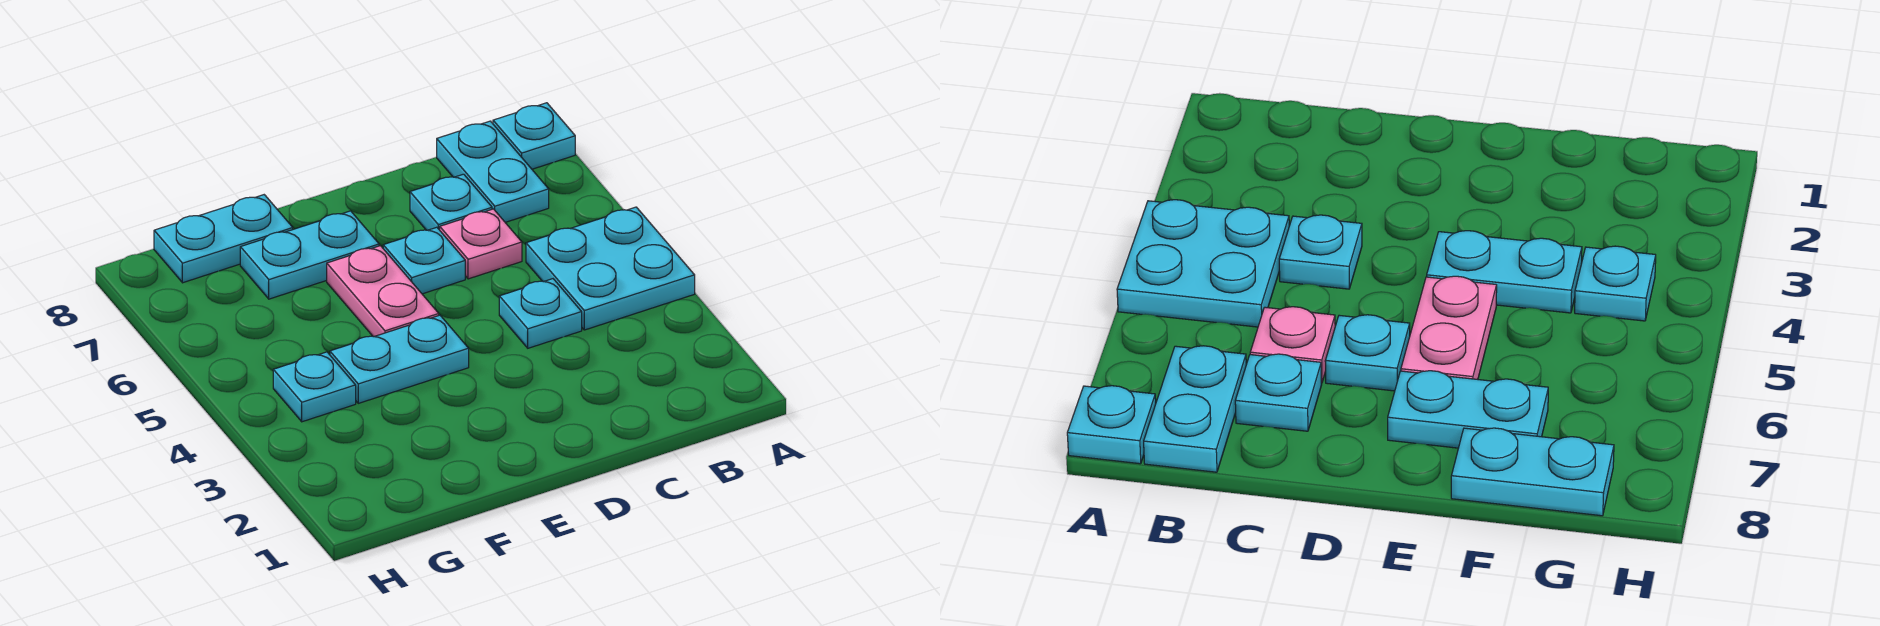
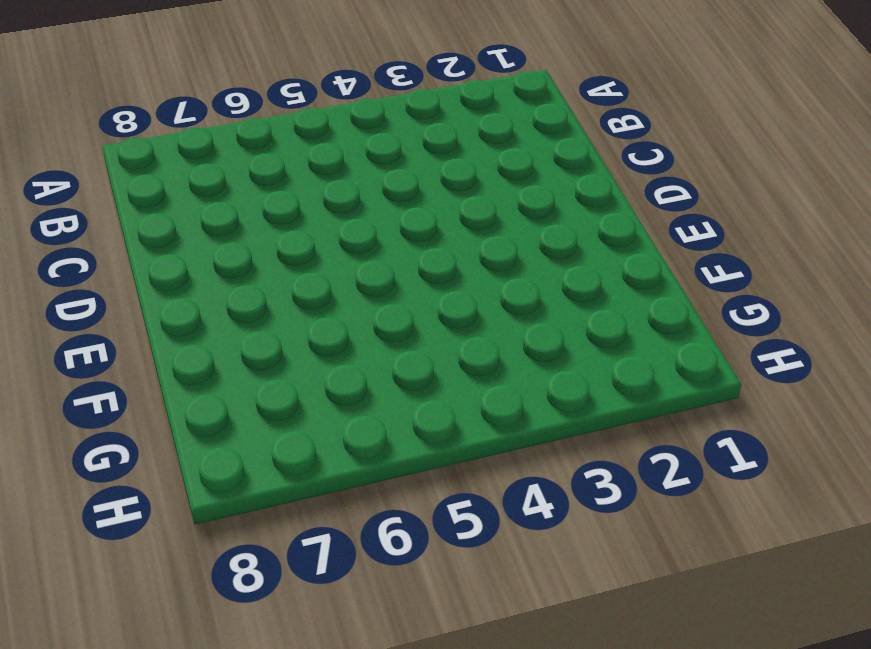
none -> cyan 2x2 plate [526,207,695,330]
none -> cyan 1x1 plate [493,103,575,169]
none -> cyan 1x2 plate [437,121,549,222]

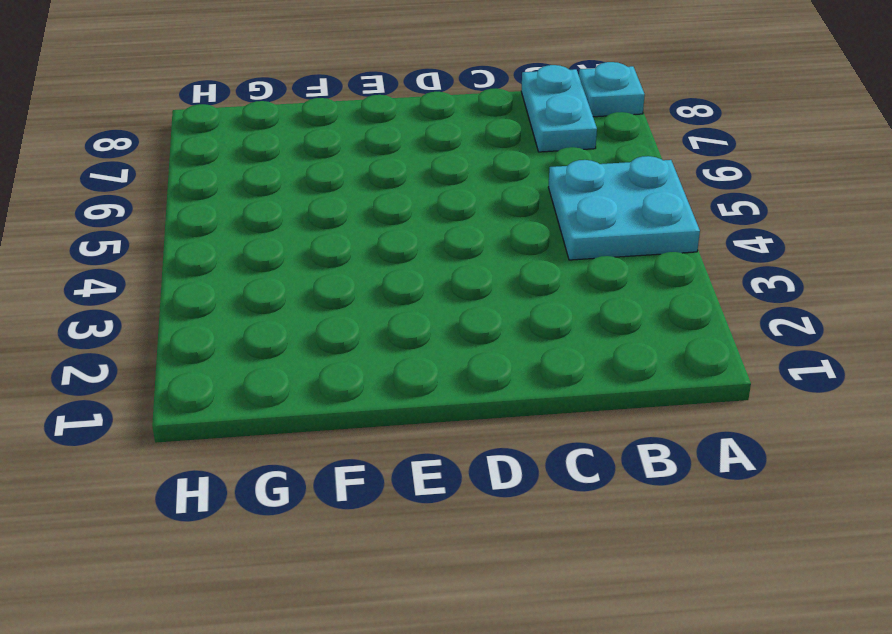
none -> cyan 1x1 plate [499,279,582,348]
none -> pink 1x1 plate [440,209,522,279]
none -> cyan 1x1 plate [410,174,492,230]

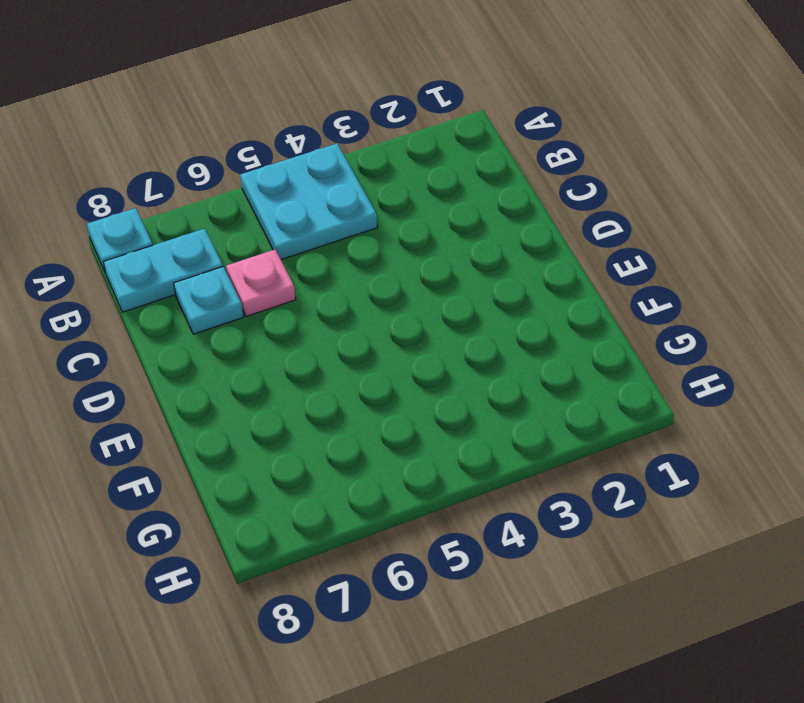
none -> cyan 1x1 plate [499,279,582,348]
none -> cyan 1x1 plate [383,227,465,294]
none -> cyan 1x2 plate [330,315,469,403]

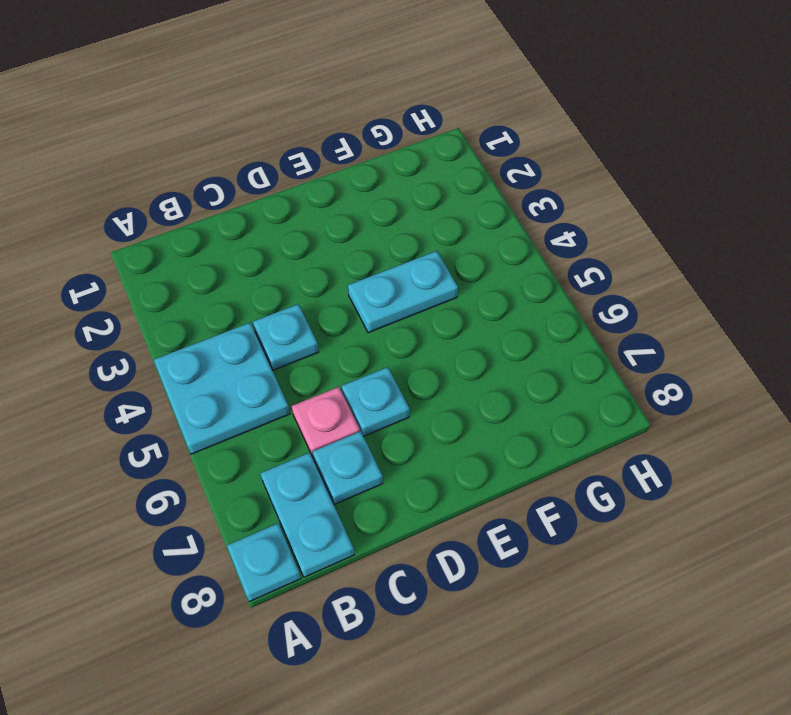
none -> pink 1x2 plate [327,246,439,337]
none -> cyan 1x2 plate [240,211,379,299]
none -> cyan 1x2 plate [154,195,293,283]

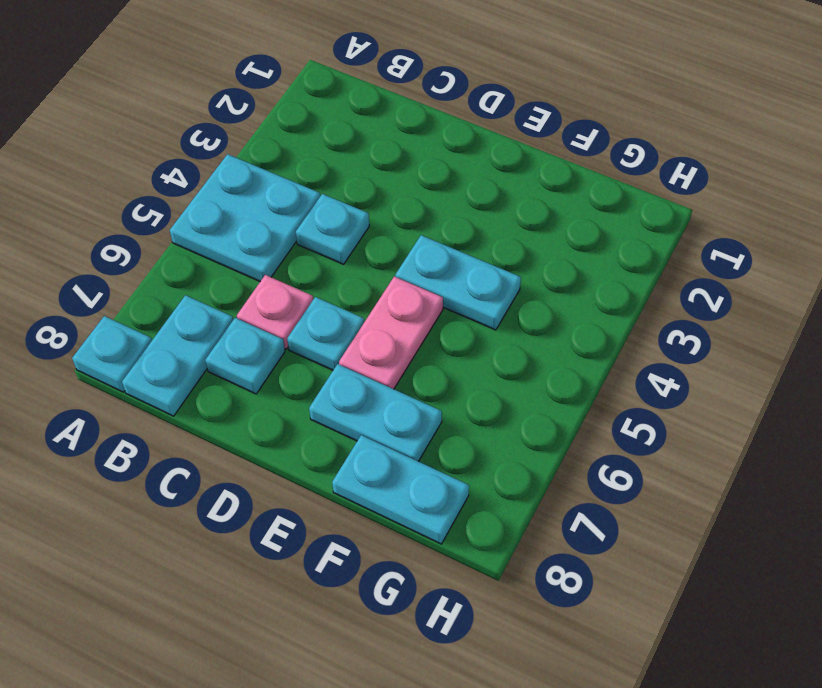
none -> cyan 1x1 plate [273,352,356,422]

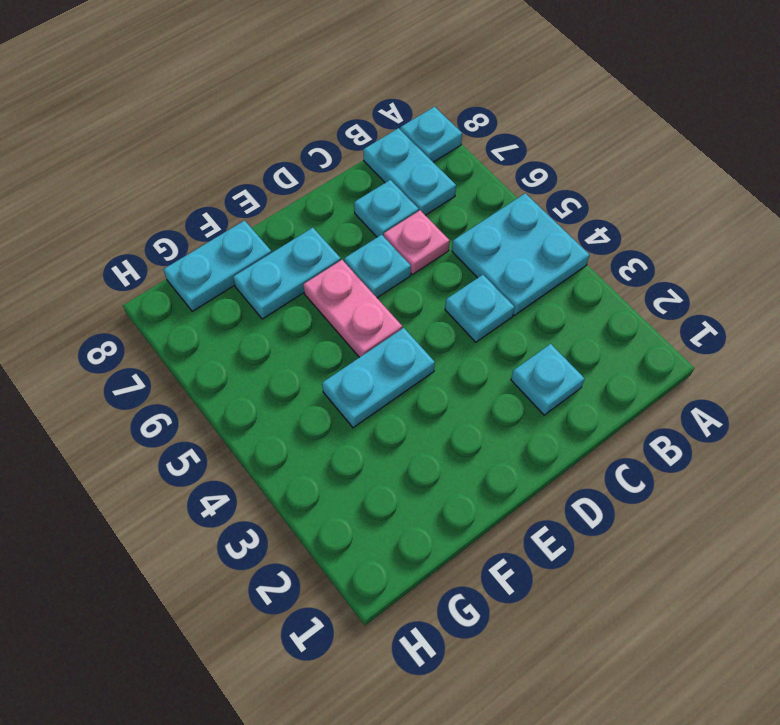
cyan 1x1 plate [511,344,585,415] -> cyan 1x1 plate moved to [273,352,356,422]

